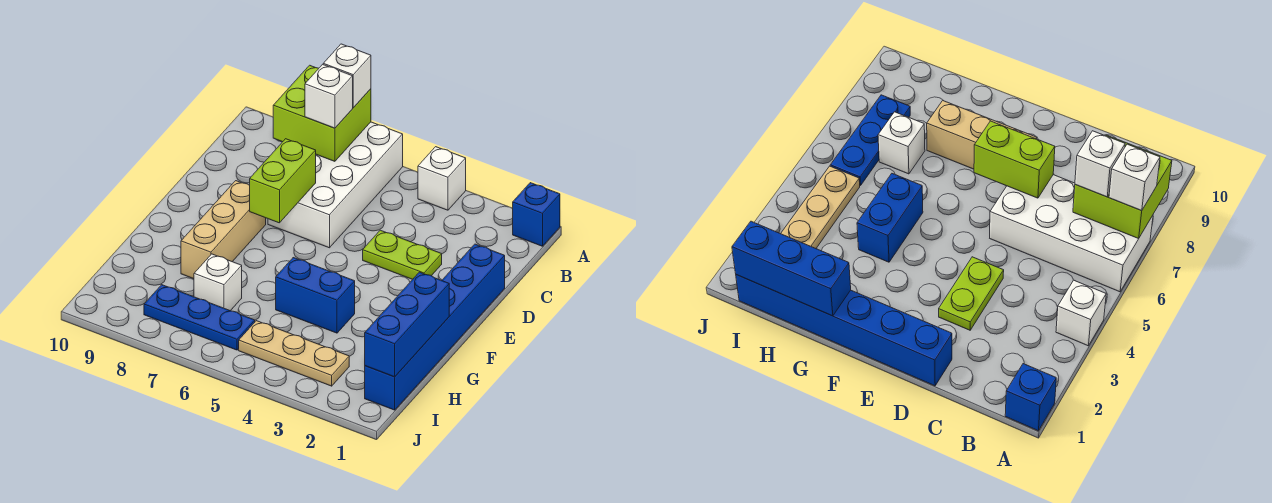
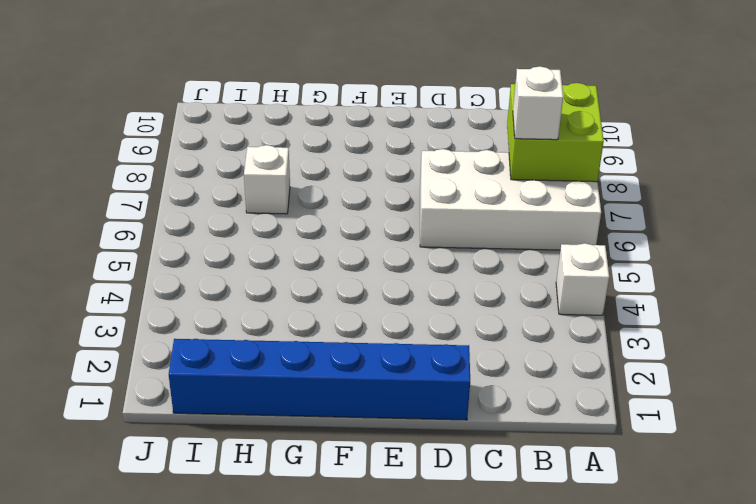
none -> blue 1x1 brick [512,183,560,246]
none -> lime 1x2 plate [363,230,442,279]
none -> tan 1x3 brick [181,181,266,279]

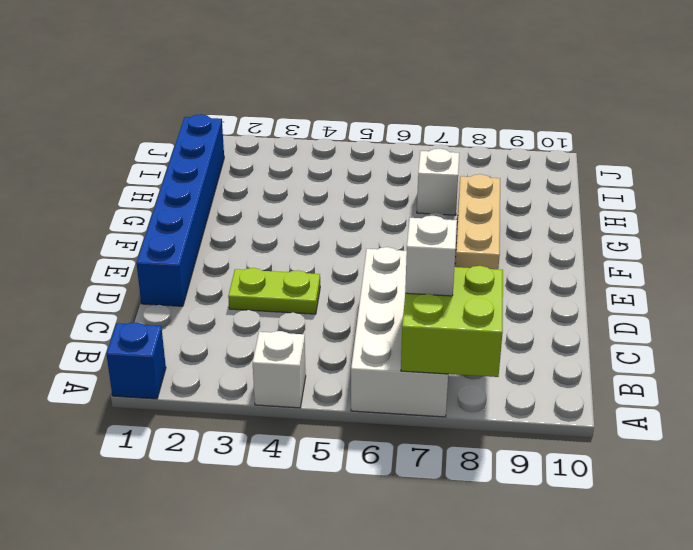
none -> blue 1x2 brick [276,258,355,333]
none -> tan 1x3 plate [239,321,349,386]
none -> blue 1x3 plate [144,285,255,350]

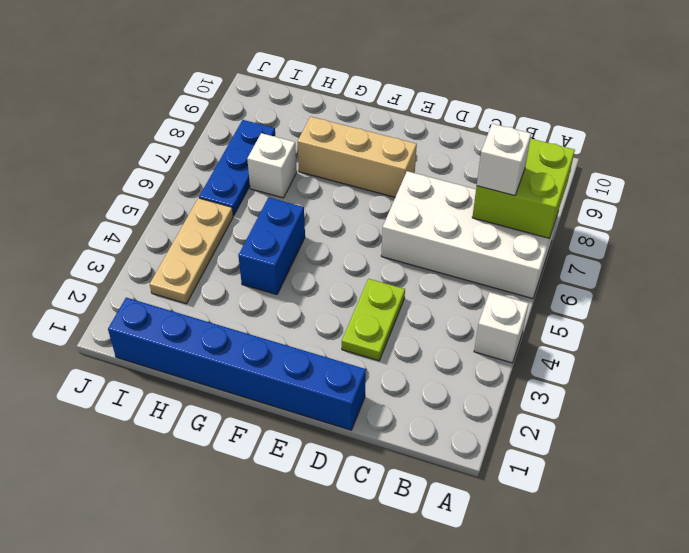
none -> blue 1x1 brick [512,183,560,246]
none -> lime 1x2 brick [250,139,316,223]
none -> blue 1x3 brick [365,272,449,377]

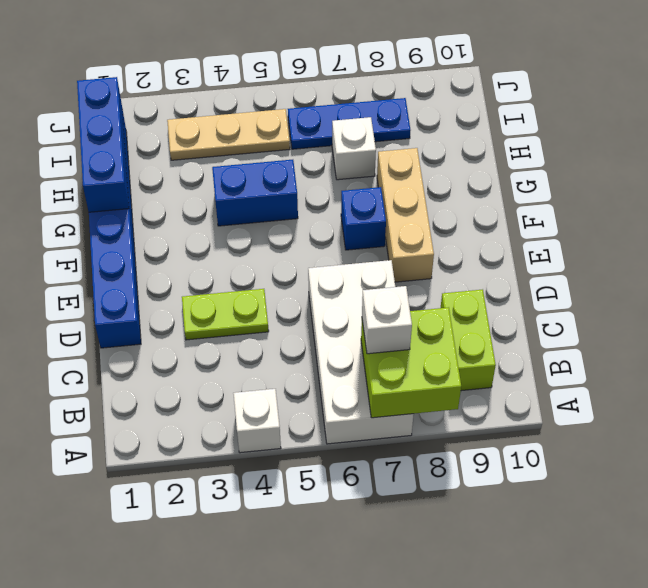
lime 1x2 brick [441,289,496,391] -> lime 1x2 brick moved to [250,139,316,223]
blue 1x1 brick [341,187,386,250] -> blue 1x1 brick moved to [512,183,560,246]
none -> white 1x1 brick [323,44,371,108]

